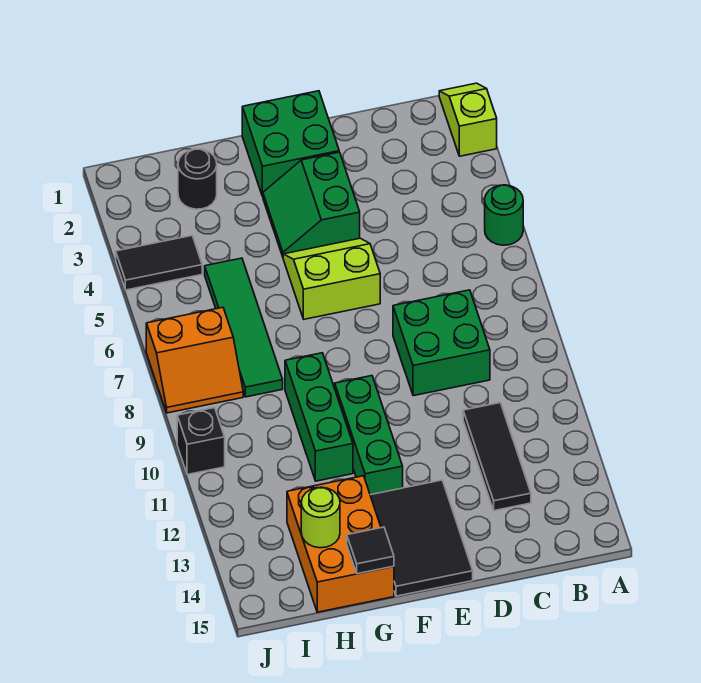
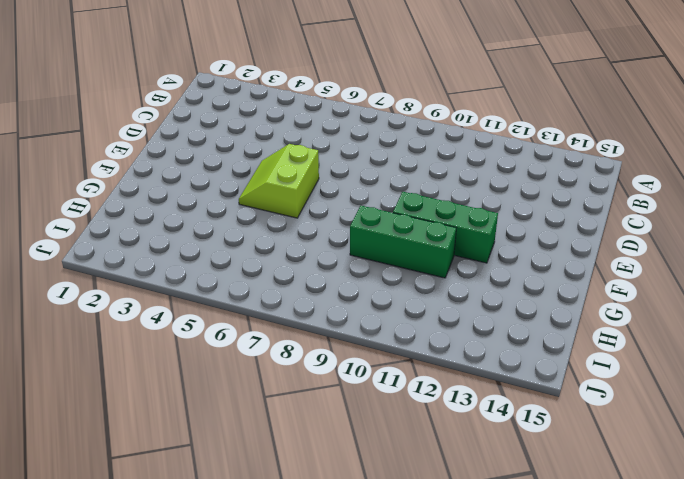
none -> lime 1x2 slope [439,83,497,156]
none -> green 1x1 round brick [485,185,523,245]
none -> green 2x2 brick [393,290,490,396]

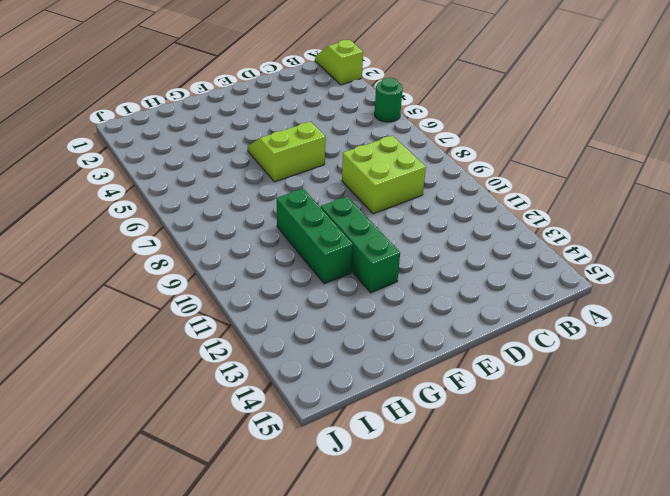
lime 2x2 brick [342,136,426,214] -> green 2x2 brick [393,290,490,396]
none -> black 1x3 tile [463,403,531,511]
none -> green 2x2 brick [242,91,339,196]
none -> green 2x2 slope [263,152,360,257]

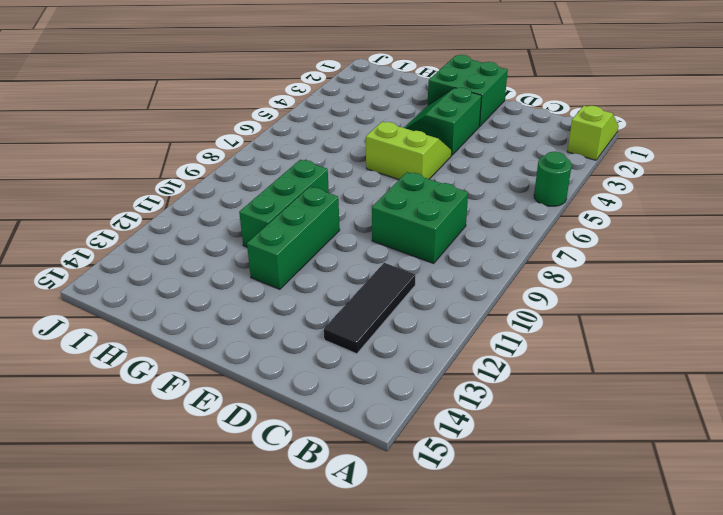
none -> black 2x3 tile [370,480,473,596]
none -> orange 2x3 brick [287,476,394,612]
none -> black 1x1 round brick [178,149,217,209]

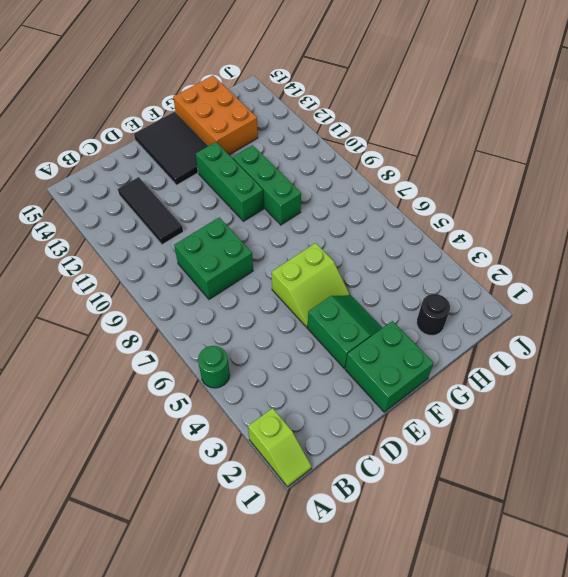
none -> green 1x4 tile [205,258,283,397]
none -> black 1x2 tile [116,236,202,290]
none -> orange 2x2 slope [146,307,243,413]

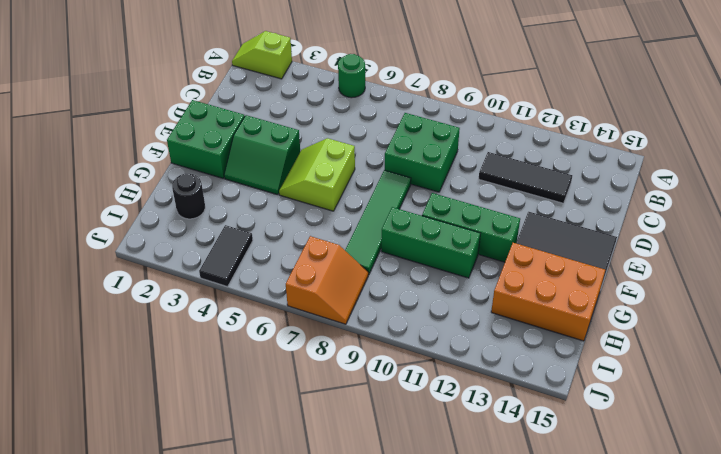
green 1x4 tile [345,170,411,275] -> green 1x4 tile turned to [205,258,283,397]
none -> black 1x1 brick [177,408,225,475]
none -> black 1x1 tile [347,527,394,574]
none -> lime 1x1 round brick [301,487,340,548]

